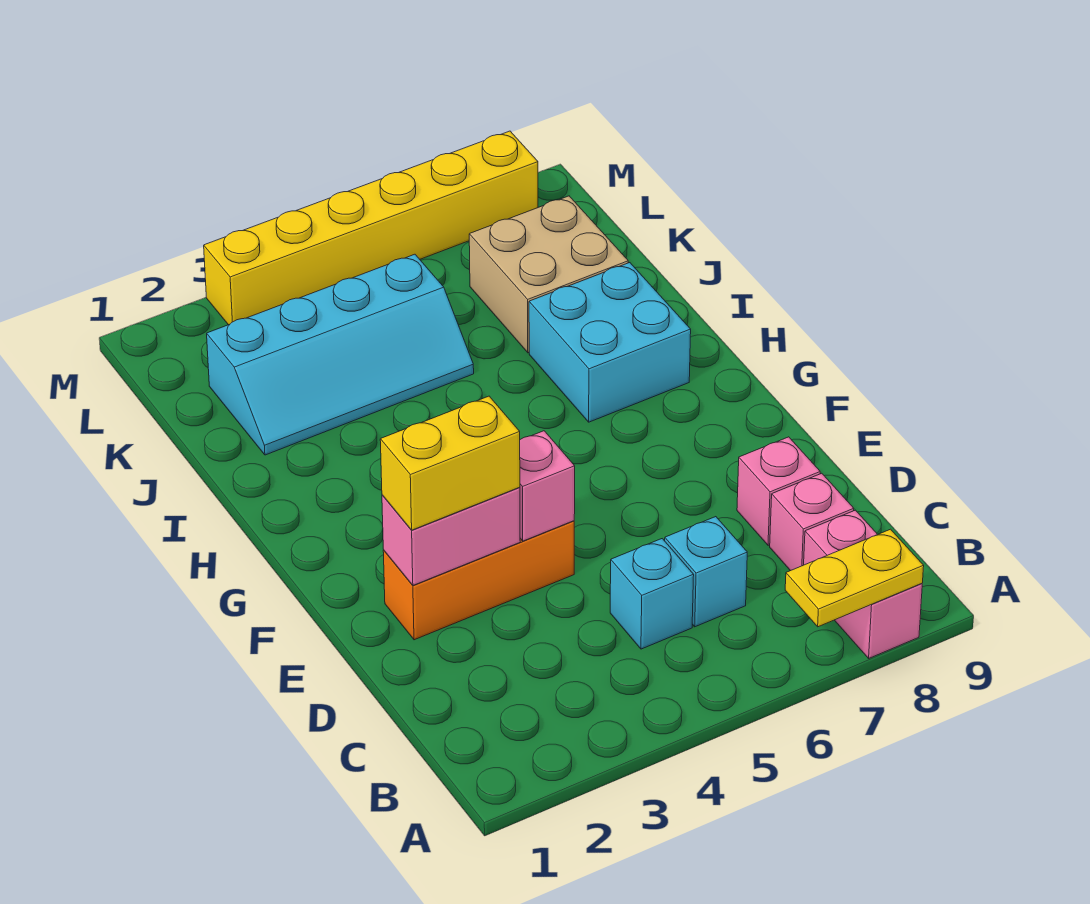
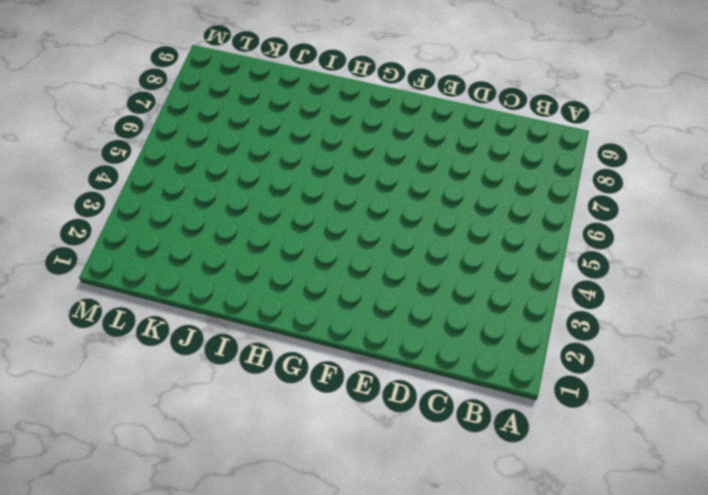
none -> pink 1x2 brick [804,510,922,658]
none -> cyan 1x1 brick [610,539,694,649]
none -> cyan 1x1 brick [664,517,747,627]

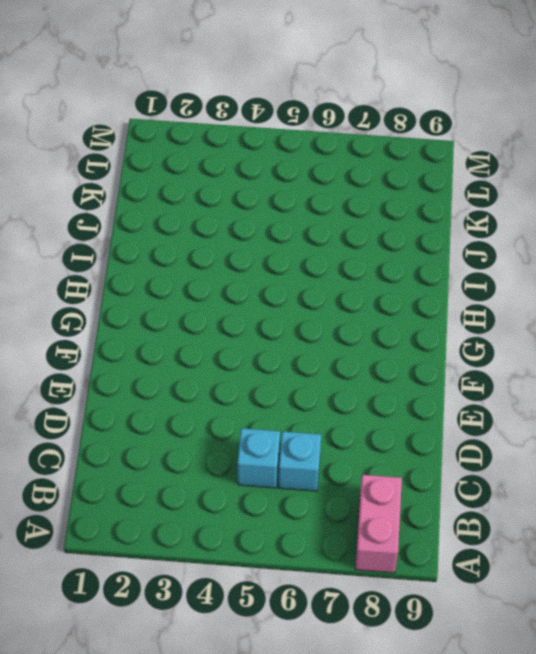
none -> pink 1x1 brick [770,473,854,571]
none -> pink 1x1 brick [737,437,820,545]
none -> orange 1x3 brick [383,521,574,640]

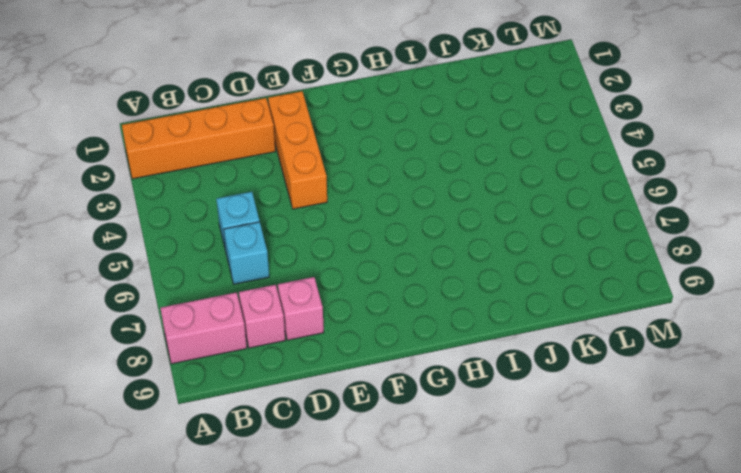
orange 1x4 brick [122,98,275,179] -> none
none -> cyan 2x2 brick [529,263,691,422]
none -> cyan 2x4 slope [207,254,474,455]
none -> tan 2x2 brick [469,196,628,353]

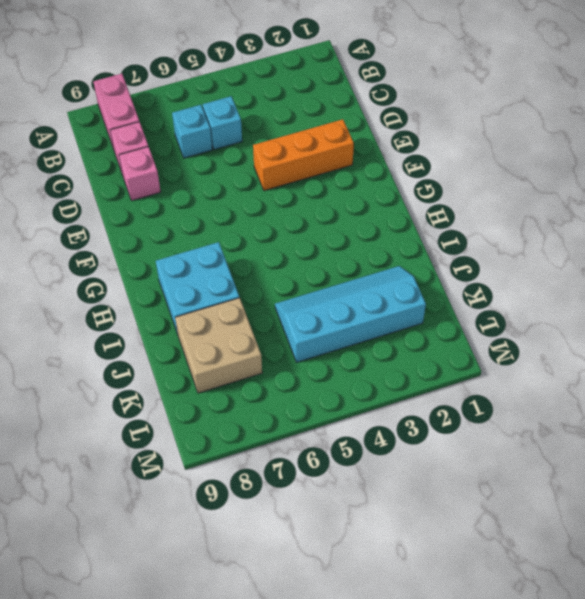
none -> yellow 1x6 brick [204,131,538,325]
none -> yellow 1x2 plate [785,529,924,627]
none -> pink 1x2 brick [382,487,520,585]

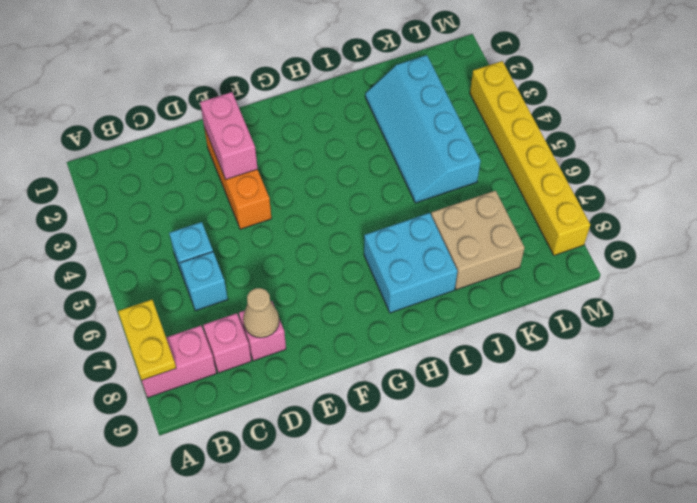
tan 1x1 cone [243,288,279,338] -> none
none -> pink 1x1 brick [520,431,575,541]
none -> yellow 1x2 brick [380,396,520,530]

